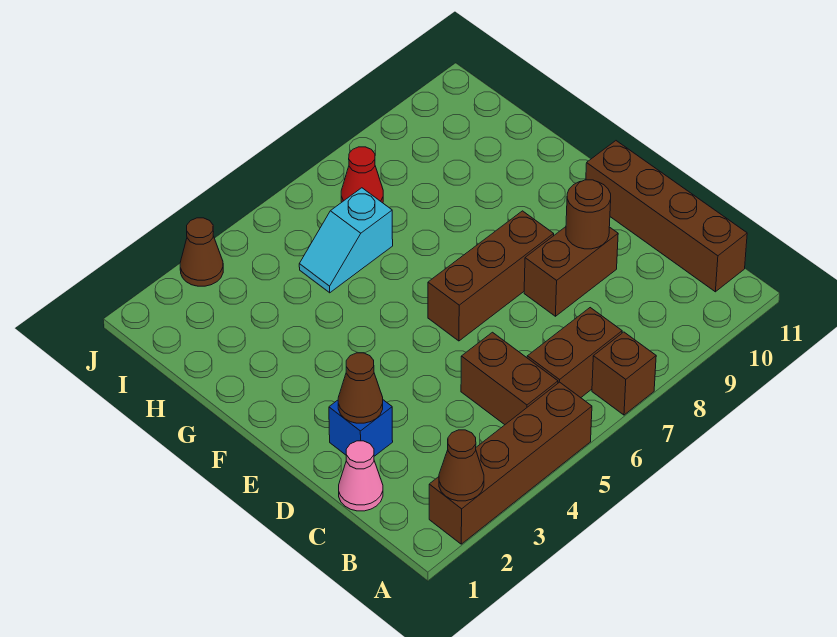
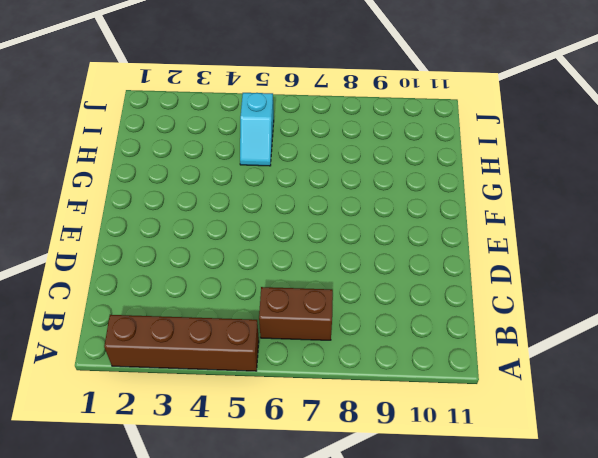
cyan 1x2 slope [240,93,274,166] -> cyan 1x2 slope turned to [299,188,393,293]
none -> brown 1x1 brick [592,332,656,415]
none -> brown 1x2 brick [461,332,558,425]
none -> brown 1x4 brick [586,141,747,292]

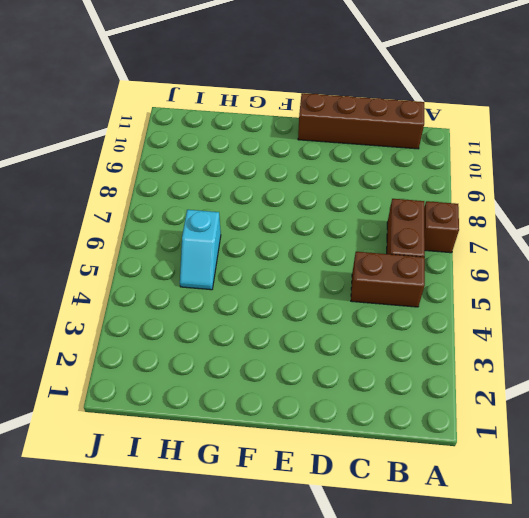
none -> brown 1x4 brick [429,382,592,544]
none -> pink 1x1 cone [339,441,383,511]
none -> blue 1x1 brick [329,400,393,456]

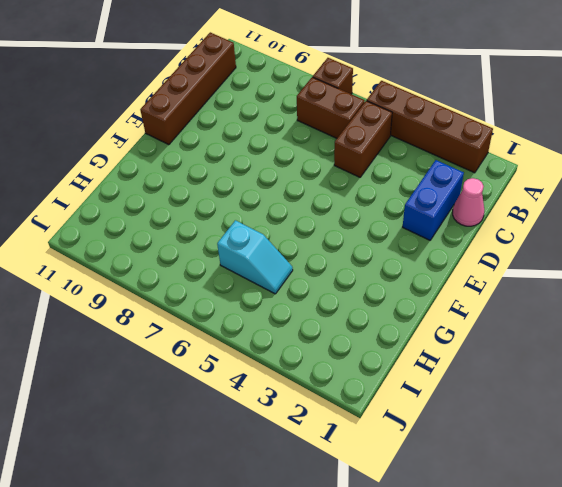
blue 1x2 brick [403,160,464,240] -> blue 1x1 brick [329,400,393,456]
none -> brown 1x2 brick [524,227,618,316]
none -> brown 1x3 brick [428,211,554,341]
none -> red 1x1 cone [341,147,383,203]

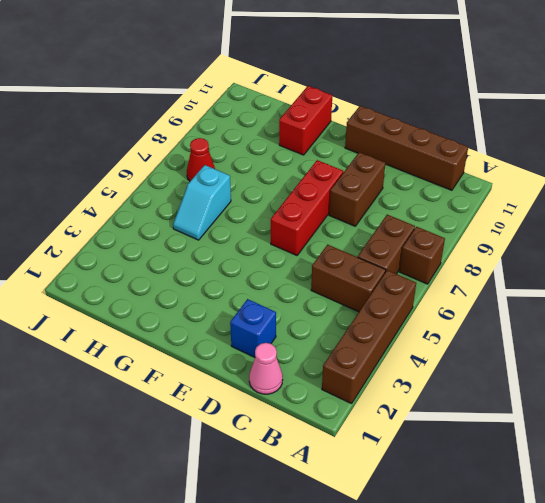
red 1x3 brick [271,160,343,255] -> brown 1x3 brick [428,211,554,341]
red 1x2 brick [279,86,332,155] -> none
none -> brown 1x1 cone [180,218,223,286]
none -> brown 1x1 cone [439,430,484,501]
none -> brown 1x1 cone [338,353,383,423]

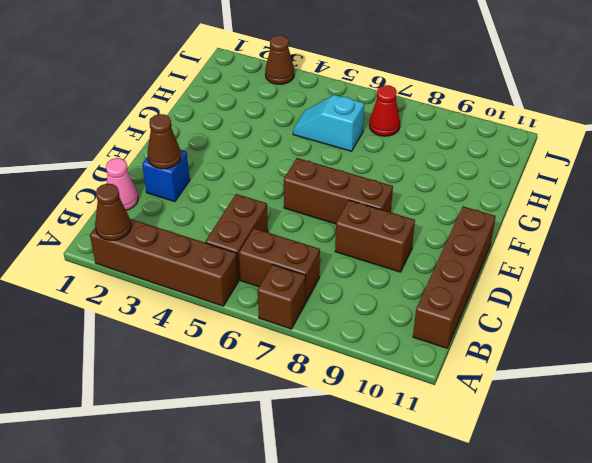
none -> brown 1x1 round brick [566,180,611,249]

